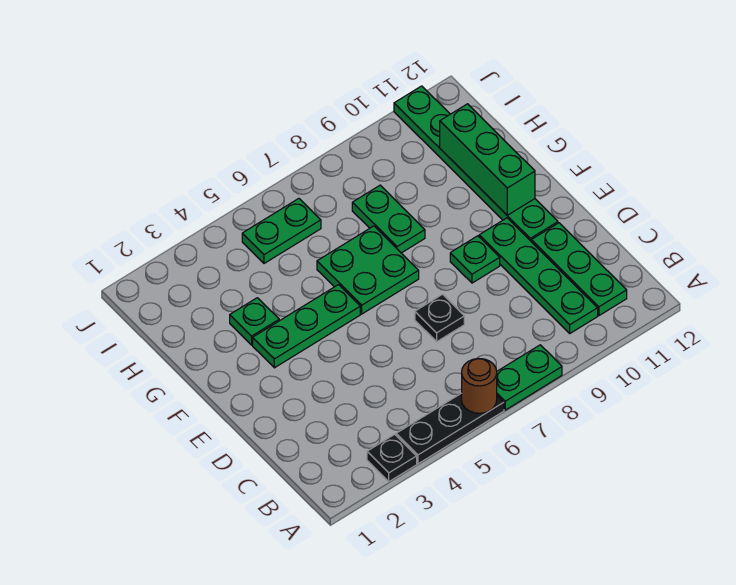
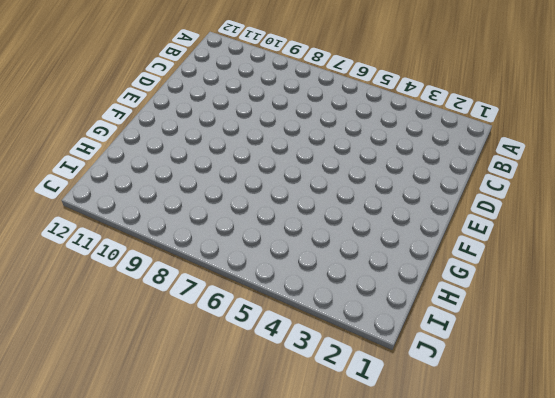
none -> black 1x1 plate [367,434,417,482]
none -> black 1x3 plate [396,393,504,464]
none -> green 1x2 plate [497,345,562,410]

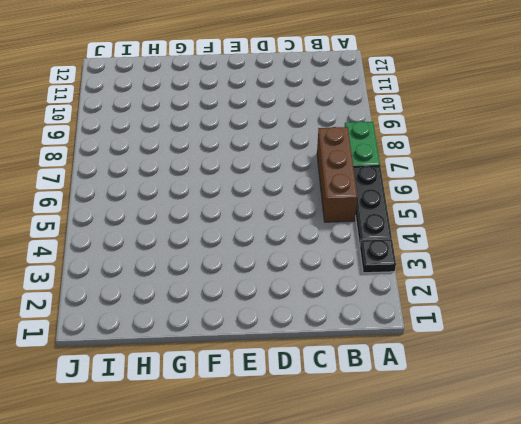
brown 1x3 brick [317,127,357,222] -> none
none -> green 1x4 plate [479,218,598,333]
none -> green 1x3 plate [531,223,627,316]
none -> black 1x1 plate [415,294,464,341]

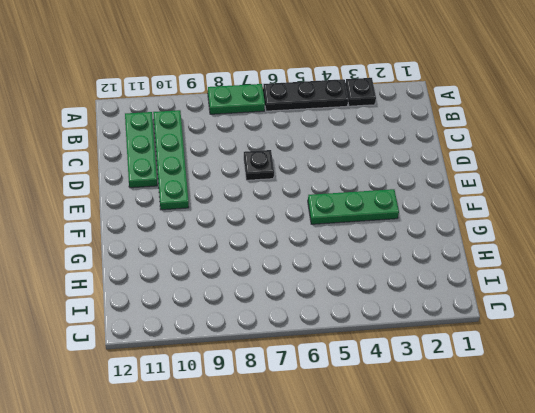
none -> green 1x1 plate [450,236,500,283]
none -> green 1x6 plate [394,86,558,241]
none -> green 2x2 plate [317,226,419,314]

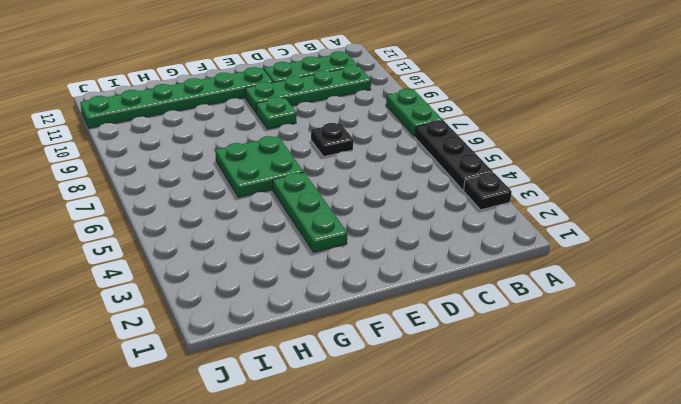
none -> green 1x1 plate [230,298,279,345]
none -> green 1x2 plate [352,185,425,253]
none -> green 1x2 plate [242,199,321,263]

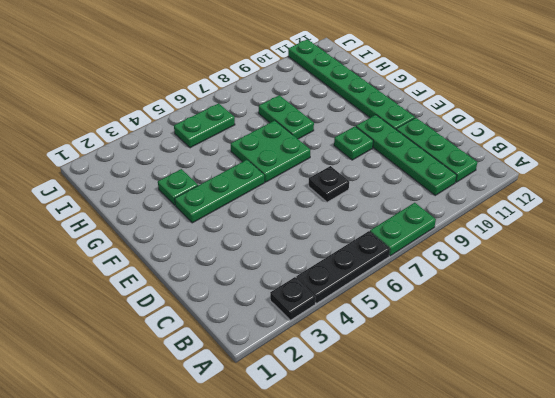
none -> brown 1x1 round brick [462,358,497,413]
none -> green 1x3 brick [440,104,535,215]

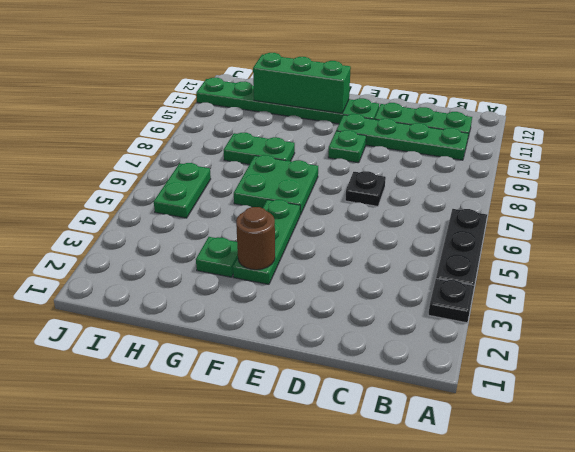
brown 1x1 round brick [236,207,275,270] -> brown 1x1 round brick moved to [462,358,497,413]
none -> green 1x2 plate [497,345,562,410]

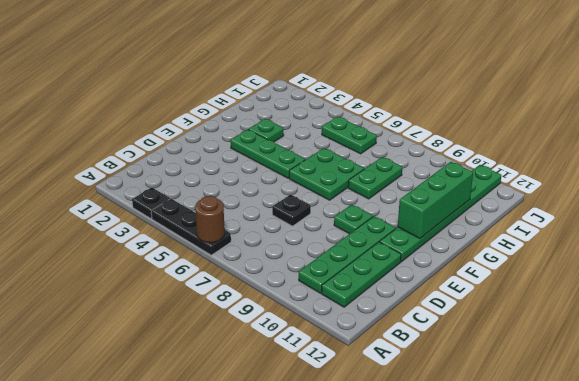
none -> green 1x2 plate [497,345,562,410]

